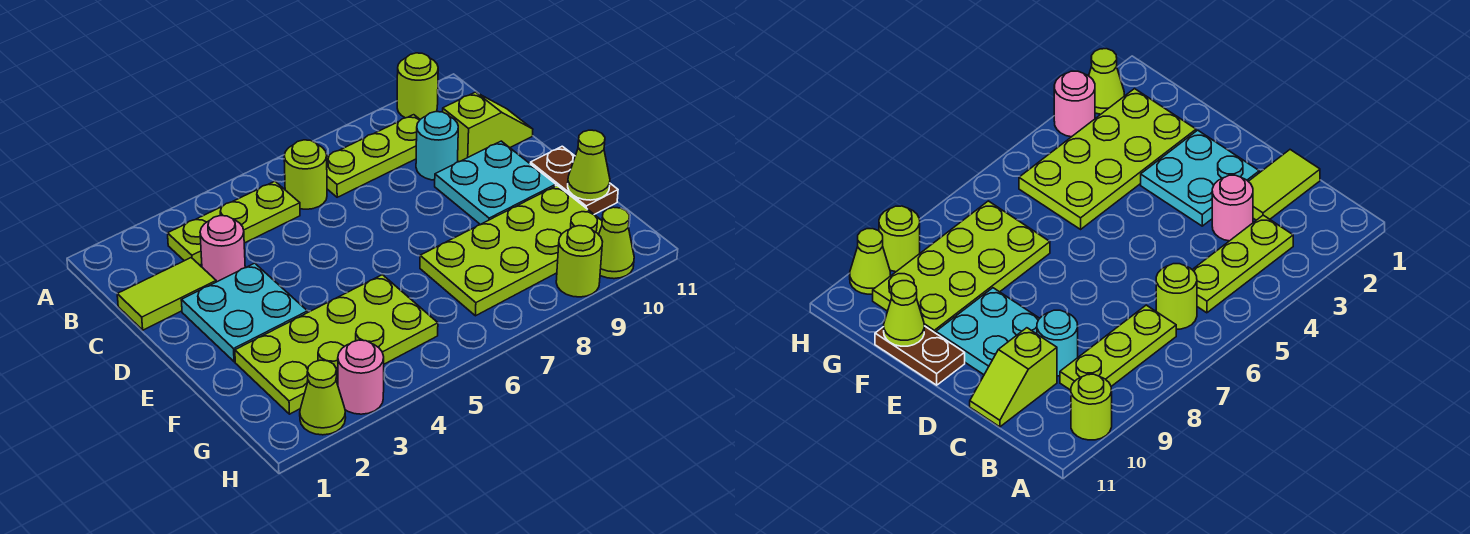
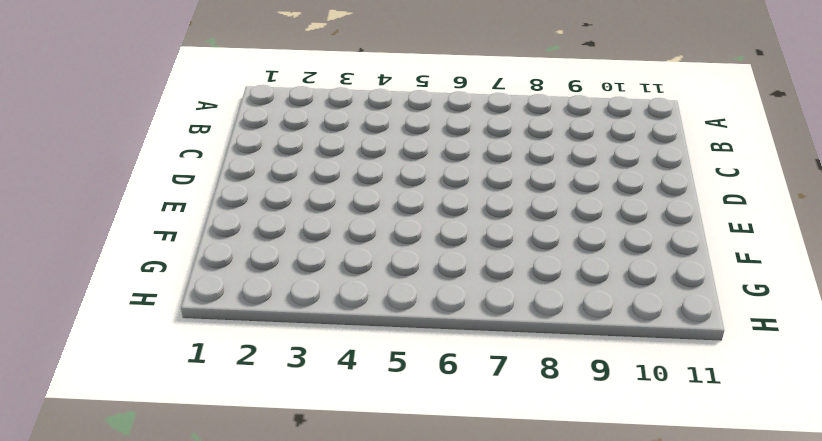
none -> lime 1x1 round brick [397,53,438,119]
none -> lime 1x3 plate [168,181,300,265]
none -> lime 1x1 round brick [284,140,327,209]

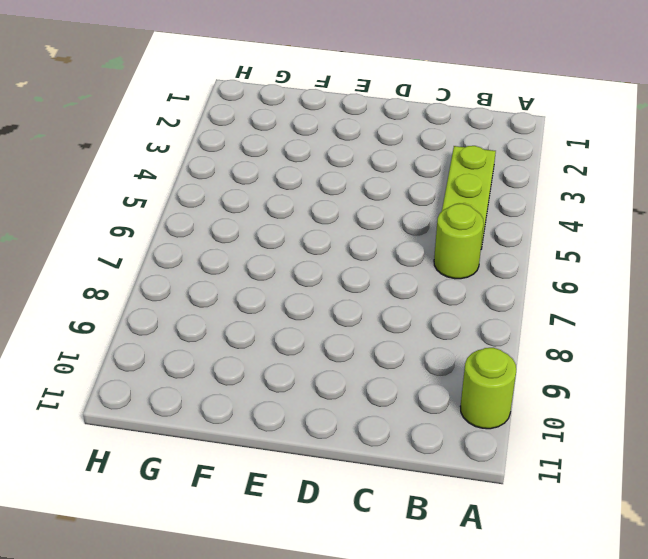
none -> lime 1x3 plate [327,115,420,197]
none -> lime 1x2 tile [117,258,216,330]
none -> pink 1x1 round brick [200,216,245,282]

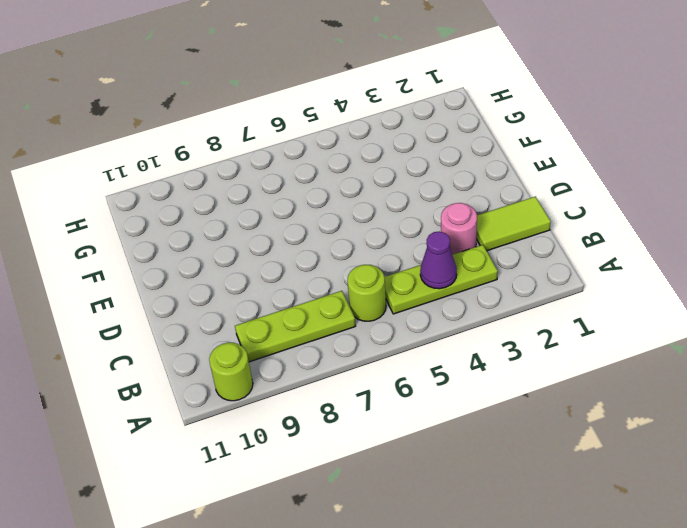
purple 1x1 cone [420,231,457,289] -> none
none -> cyan 1x1 round brick [416,112,458,180]
none -> lime 1x2 slope [443,92,533,162]
none -> cyan 2x2 plate [181,263,308,362]

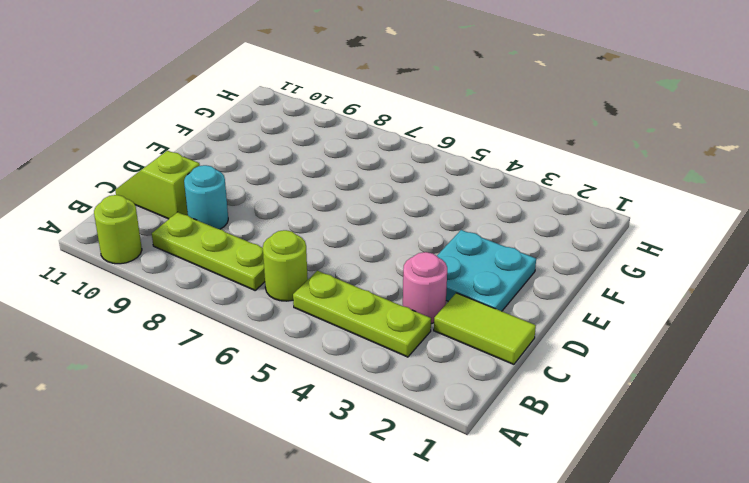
none -> cyan 2x2 plate [435,141,556,224]
none -> brown 1x2 plate [530,146,618,215]
none -> lime 2x4 plate [235,275,438,414]

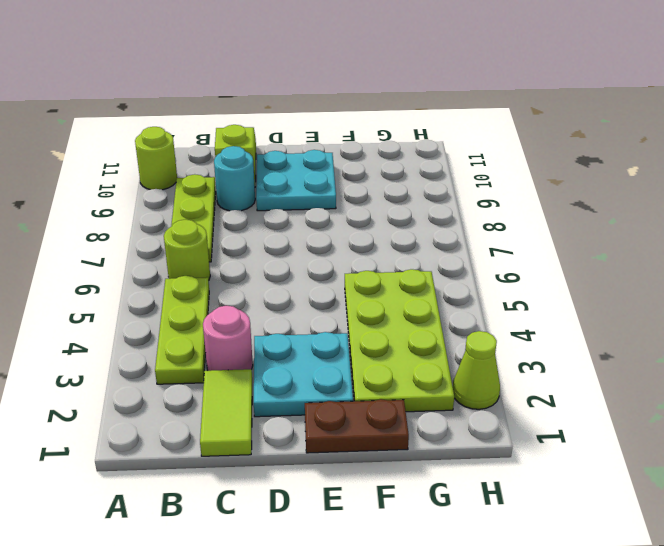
brown 1x2 plate [305,399,409,453] -> brown 1x2 plate moved to [530,146,618,215]
none -> lime 2x4 plate [420,186,602,316]
none -> pink 1x1 round brick [338,340,384,414]
none -> lime 1x1 round brick [556,226,603,297]

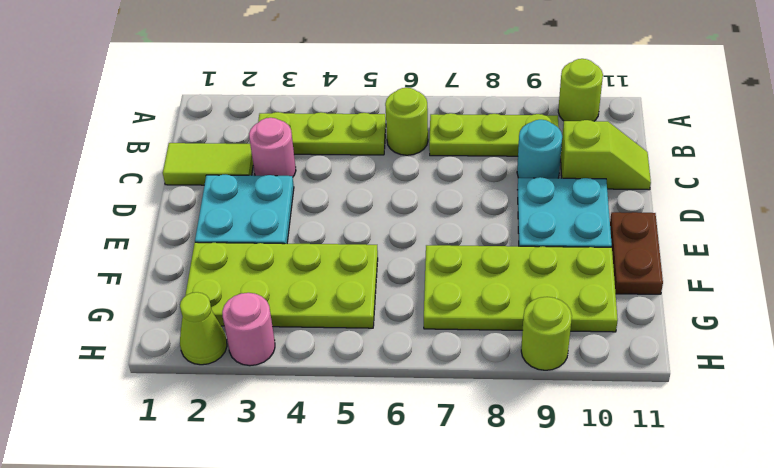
none -> lime 1x1 cone [599,207,634,279]
none -> lime 1x1 cone [568,130,610,200]

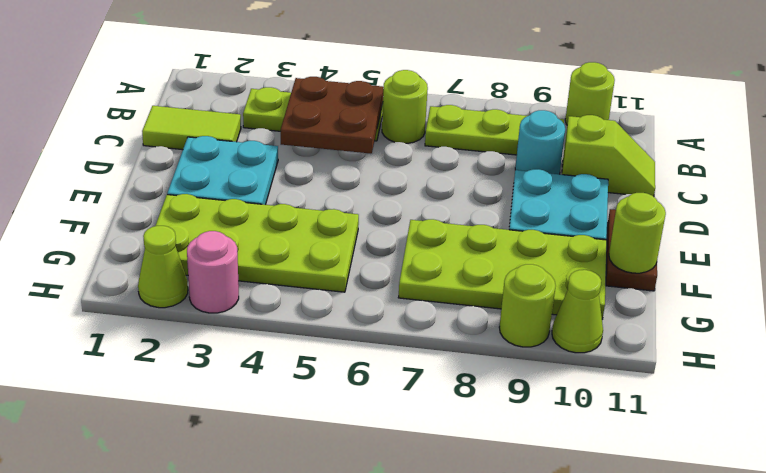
brown 2x2 plate [281,77,383,154] -> none
lime 1x1 round brick [609,193,666,273] -> lime 1x1 cone [568,130,610,200]
none -> pink 1x1 round brick [200,216,245,282]

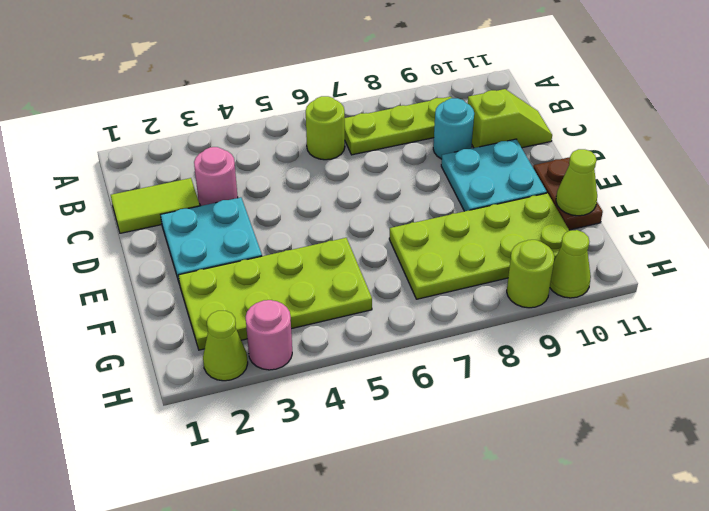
none -> lime 1x1 round brick [397,53,438,119]
none -> lime 1x3 plate [168,181,300,265]

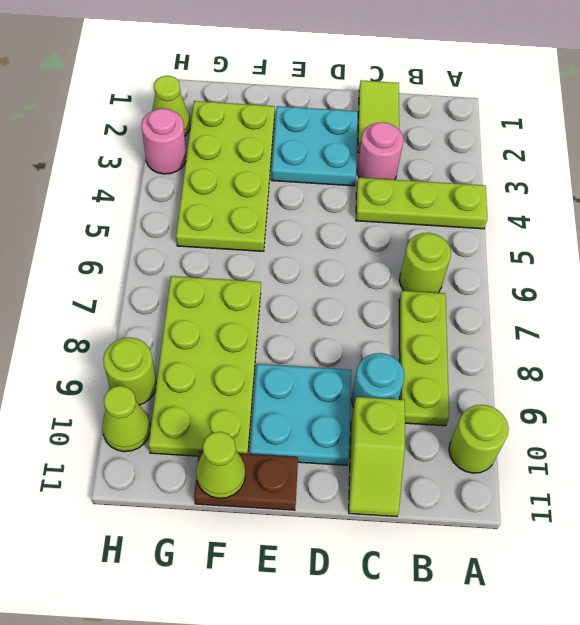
lime 1x3 plate [356,177,487,229] -> lime 1x3 plate turned to [168,181,300,265]

